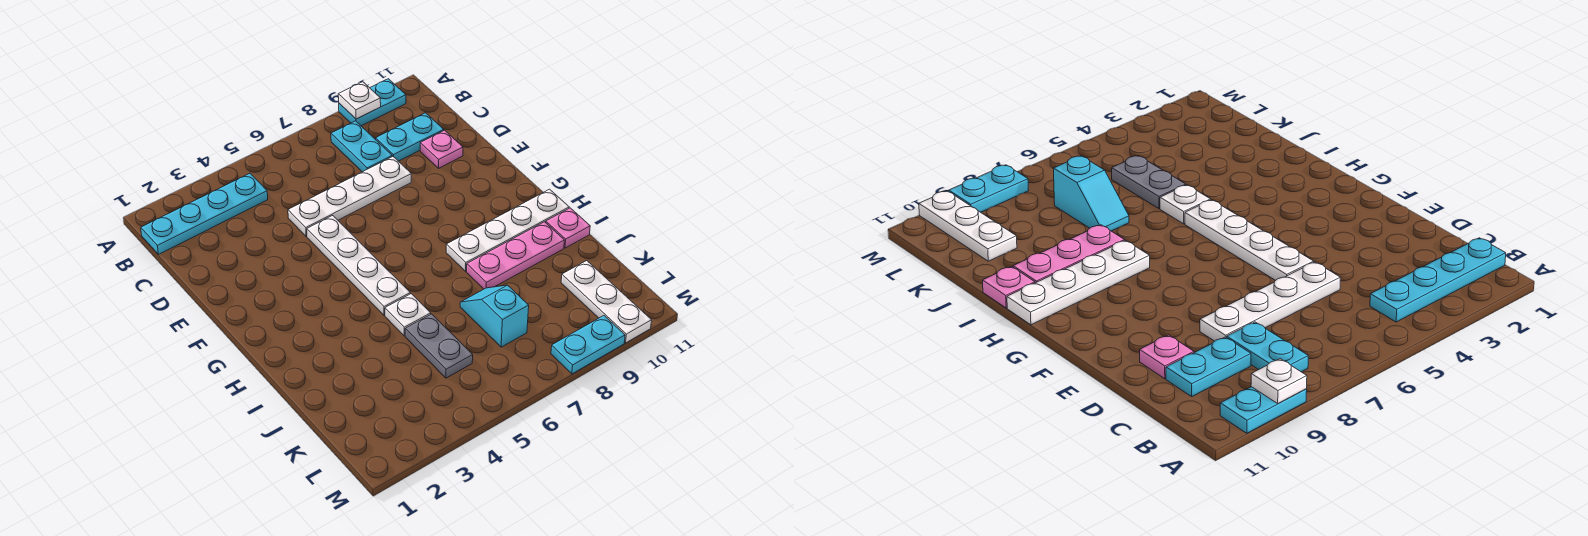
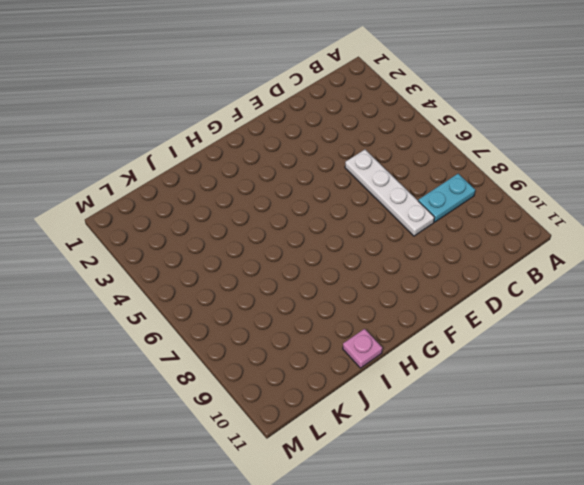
none -> cyan 1x2 plate [339,79,406,126]
none -> cyan 1x4 plate [141,173,268,254]
none -> cyan 1x2 plate [376,113,444,161]

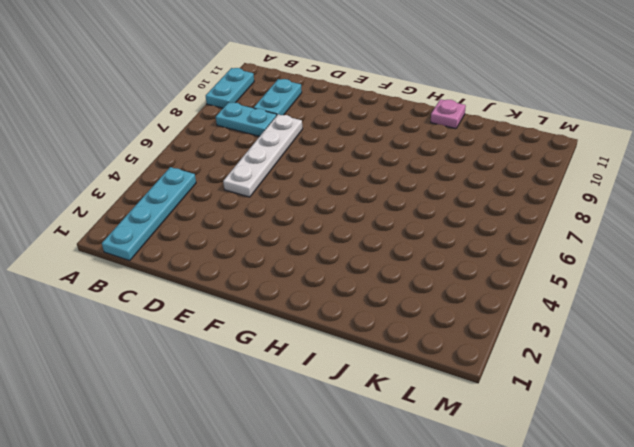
none -> pink 1x1 plate [420,130,463,168]
none -> white 1x4 plate [307,216,410,315]
none -> white 1x4 plate [446,189,569,271]

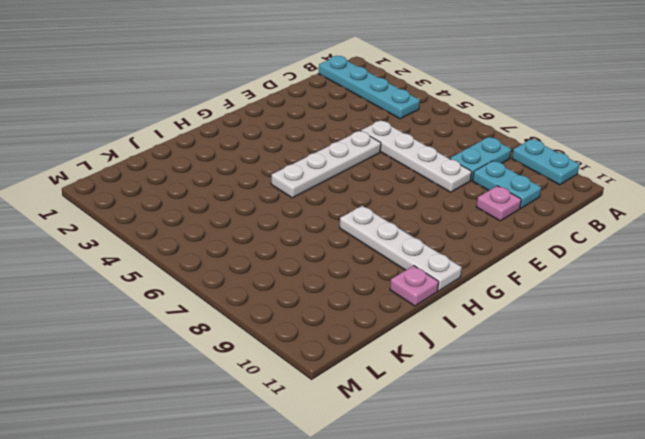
none -> white 1x1 plate [385,294,431,336]
none -> pink 1x3 plate [467,222,564,289]
none -> grey 1x2 plate [405,314,473,378]

